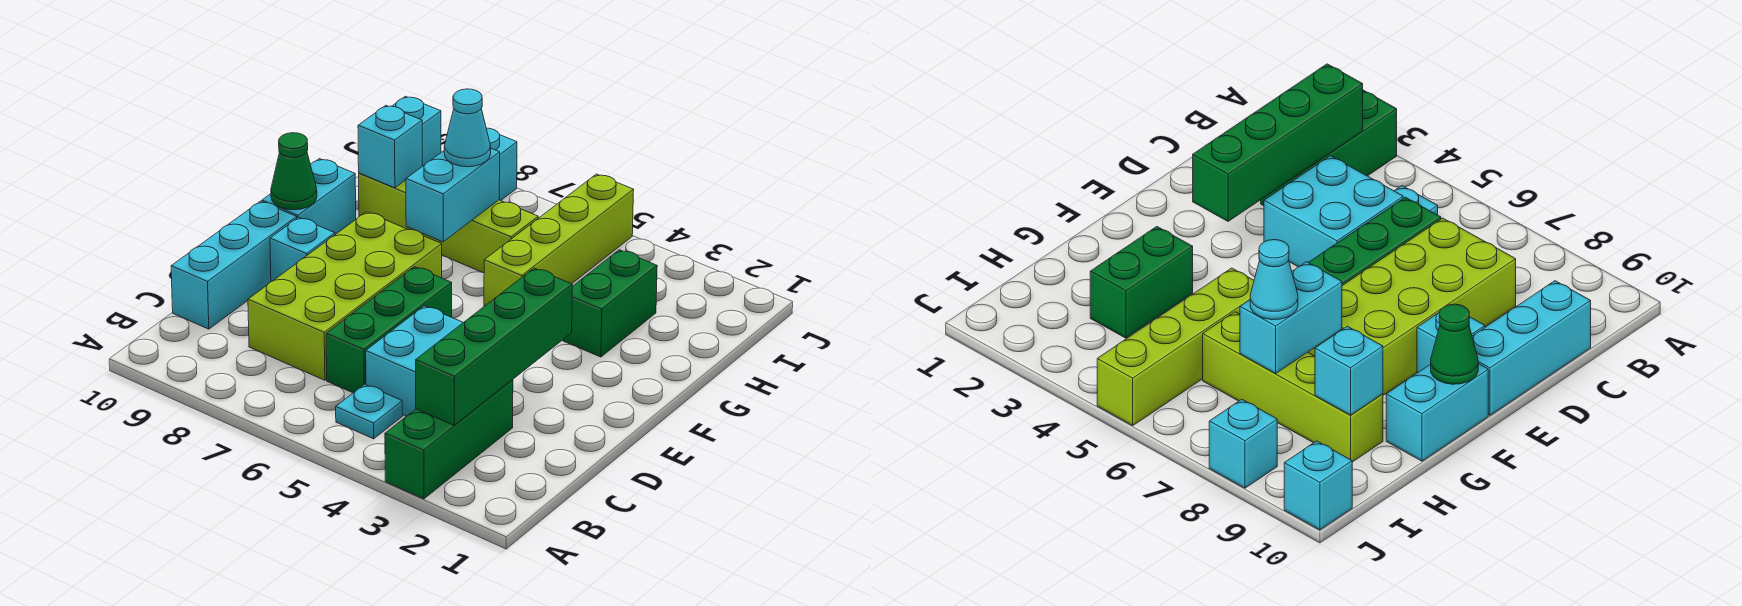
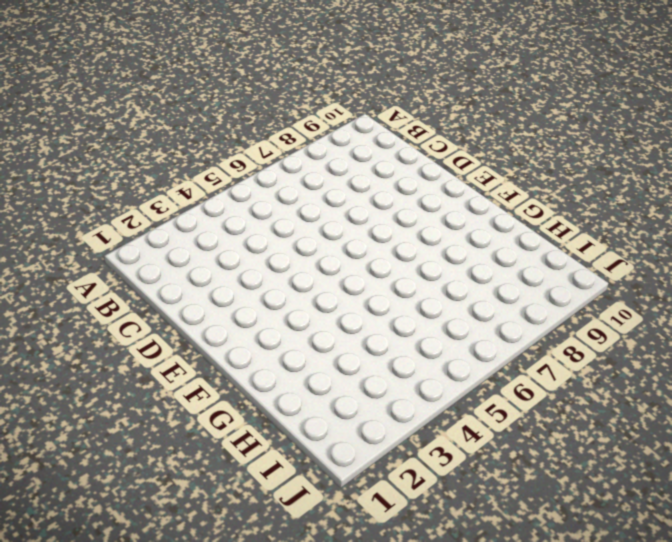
none -> green 1x3 brick [385,380,513,499]
none -> cyan 1x1 plate [336,384,402,439]
none -> cyan 2x2 brick [366,306,463,416]

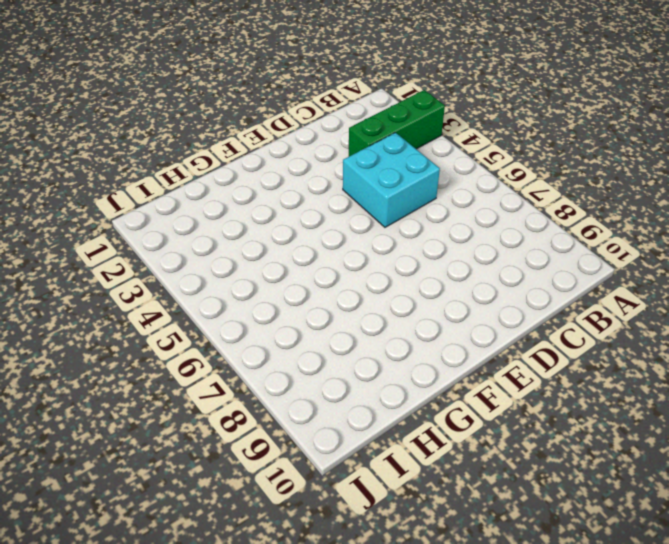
none -> cyan 1x1 plate [336,384,402,439]
none -> green 1x3 brick [326,267,452,393]
none -> lime 2x4 brick [248,212,442,380]

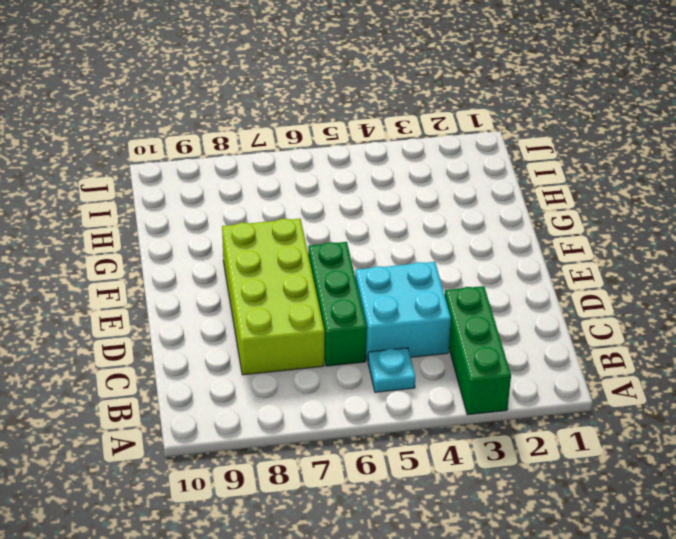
none -> cyan 1x3 brick [171,201,297,329]
none -> cyan 1x1 brick [270,217,335,282]
none -> cyan 1x2 brick [262,159,356,235]

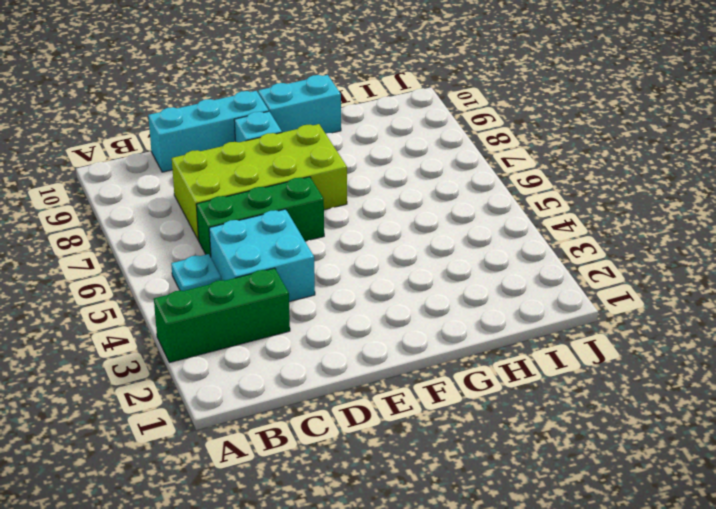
none -> green 1x2 brick [563,250,657,357]
none -> lime 1x4 brick [484,174,634,306]
none -> lime 1x4 brick [359,173,538,273]

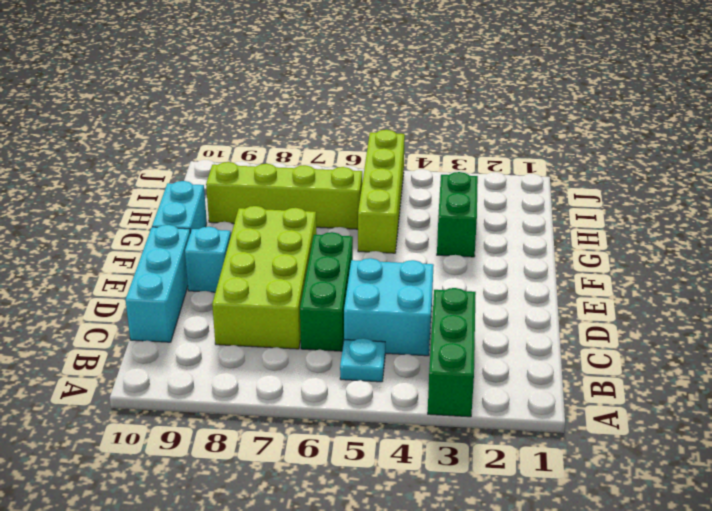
none -> cyan 1x1 brick [486,128,517,201]
none -> cyan 1x1 brick [392,96,441,166]
none -> green 1x4 brick [416,268,572,425]

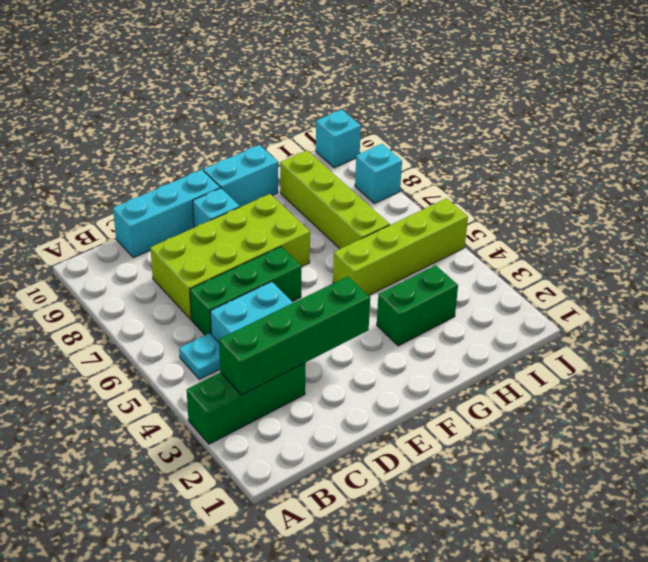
none -> green 1x1 cone [271,133,317,210]
none -> cyan 1x2 brick [406,149,500,242]
none -> cyan 1x1 brick [358,105,422,188]

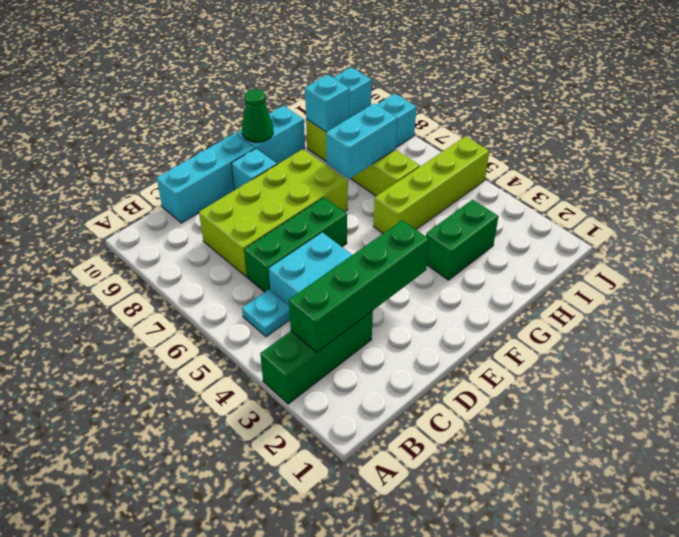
none -> cyan 1x1 cone [444,89,491,167]

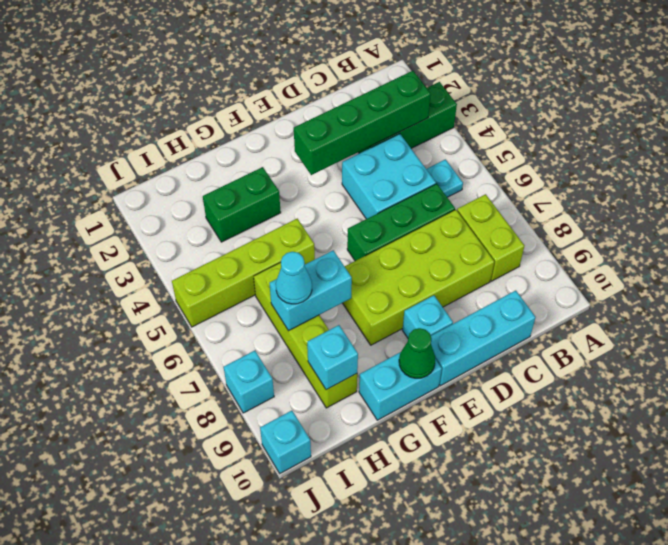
lime 1x2 brick [457,194,524,281] -> none

